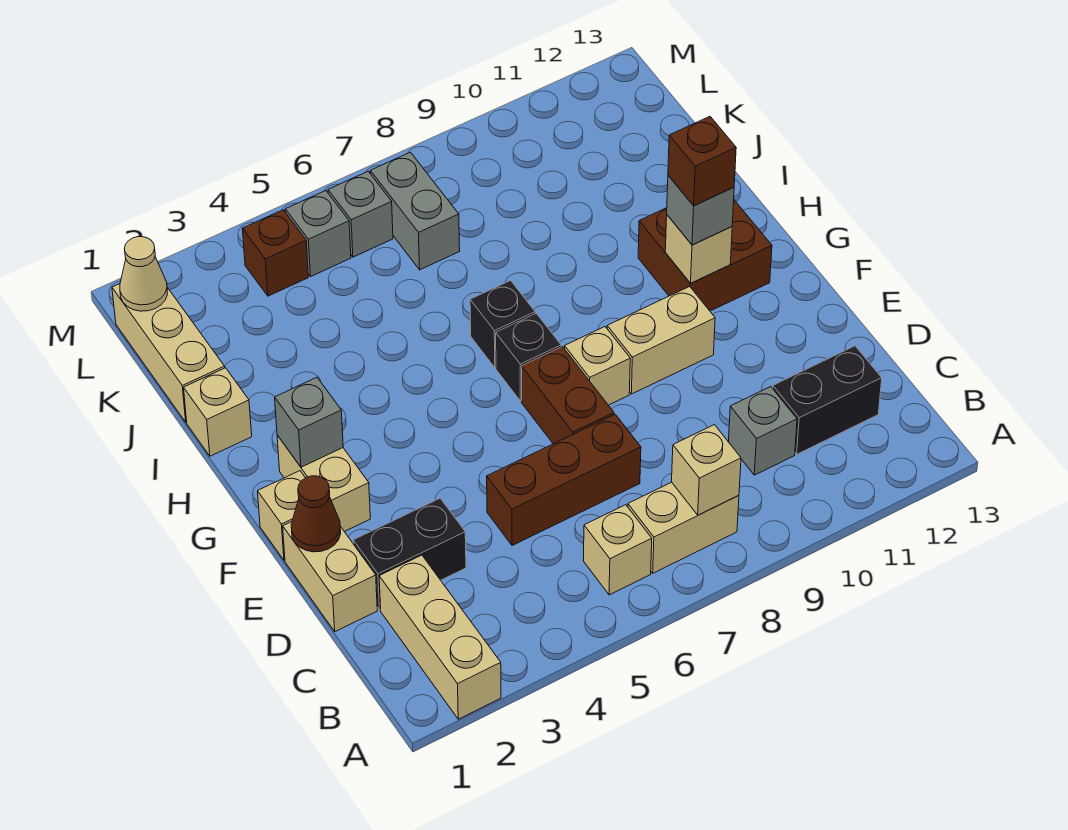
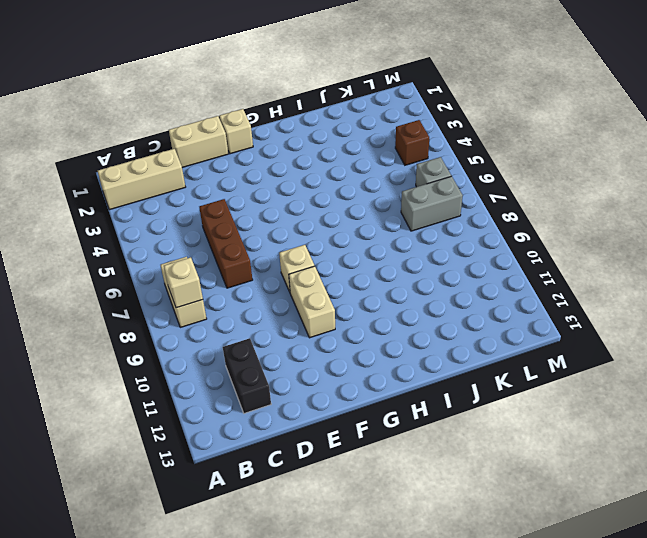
none -> tan 1x1 brick [584,505,652,595]
none -> grey 1x1 brick [729,387,797,475]
none -> black 1x2 brick [353,498,466,610]

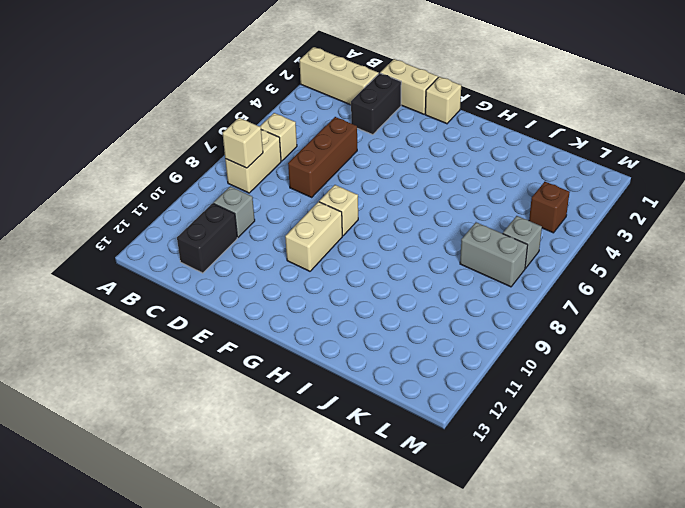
none -> brown 1x2 brick [522,347,614,444]
none -> tan 1x2 brick [277,435,370,532]
none -> black 1x1 brick [496,313,561,401]

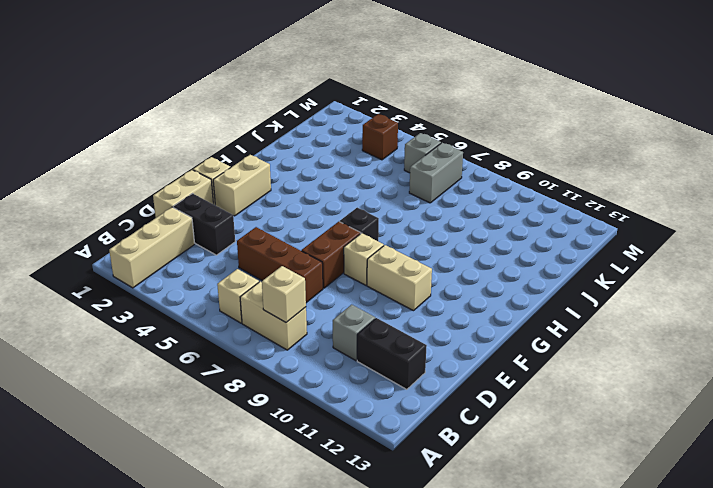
none -> brown 2x2 brick [638,200,772,311]
none -> black 1x1 brick [470,280,535,368]
none -> tan 1x1 brick [184,368,252,456]

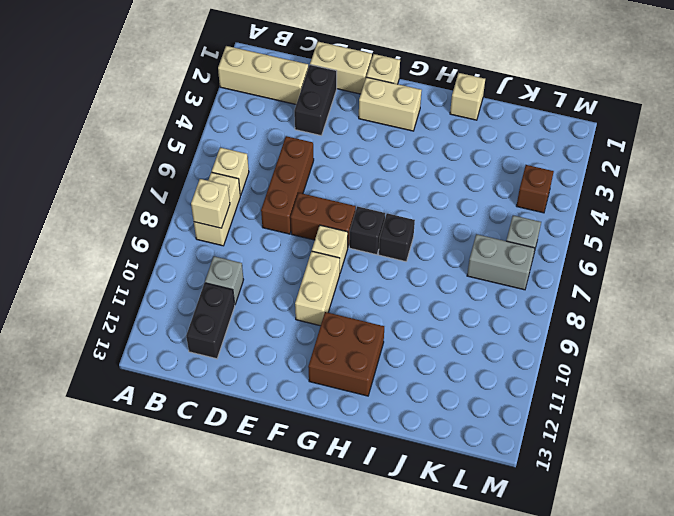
none -> tan 1x3 brick [112,284,225,422]
none -> grey 1x1 brick [285,191,351,276]
none -> brown 1x1 cone [291,476,341,552]

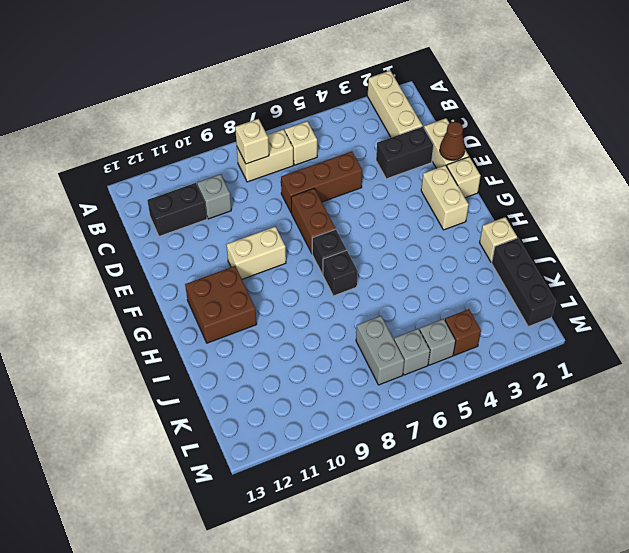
black 1x3 brick [492,238,556,327] -> tan 1x3 brick [112,284,225,422]
none -> tan 1x1 brick [564,327,630,405]
none -> grey 1x1 brick [275,377,343,467]
none -> tan 1x1 brick [665,215,732,283]

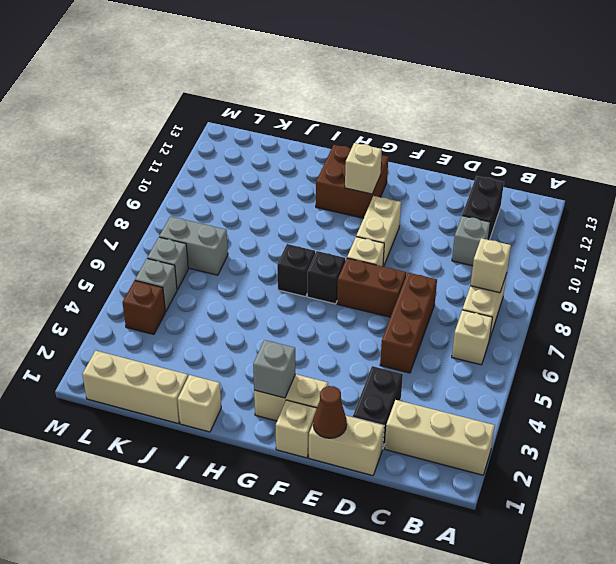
none -> tan 1x1 cone [120,237,168,311]
none -> grey 1x1 brick [667,175,734,245]
none -> brown 1x1 brick [668,117,736,206]

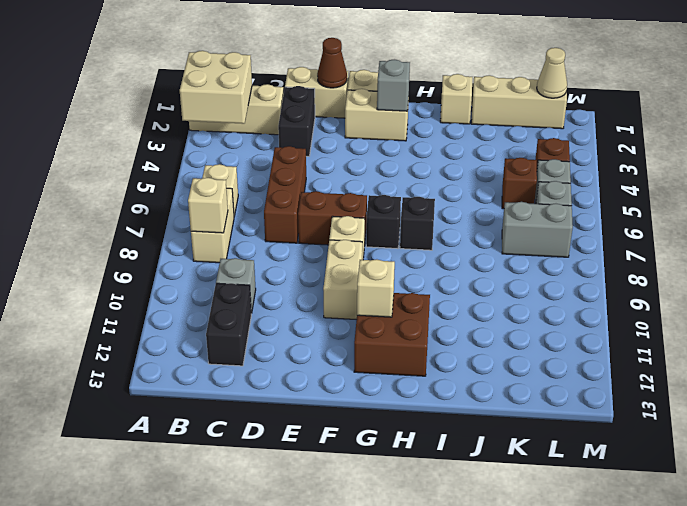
tan 2x2 brick [180,51,252,124] -> none
brown 1x1 brick [502,158,537,209] -> brown 1x1 brick moved to [668,117,736,206]
none -> grey 1x1 brick [667,175,734,245]

